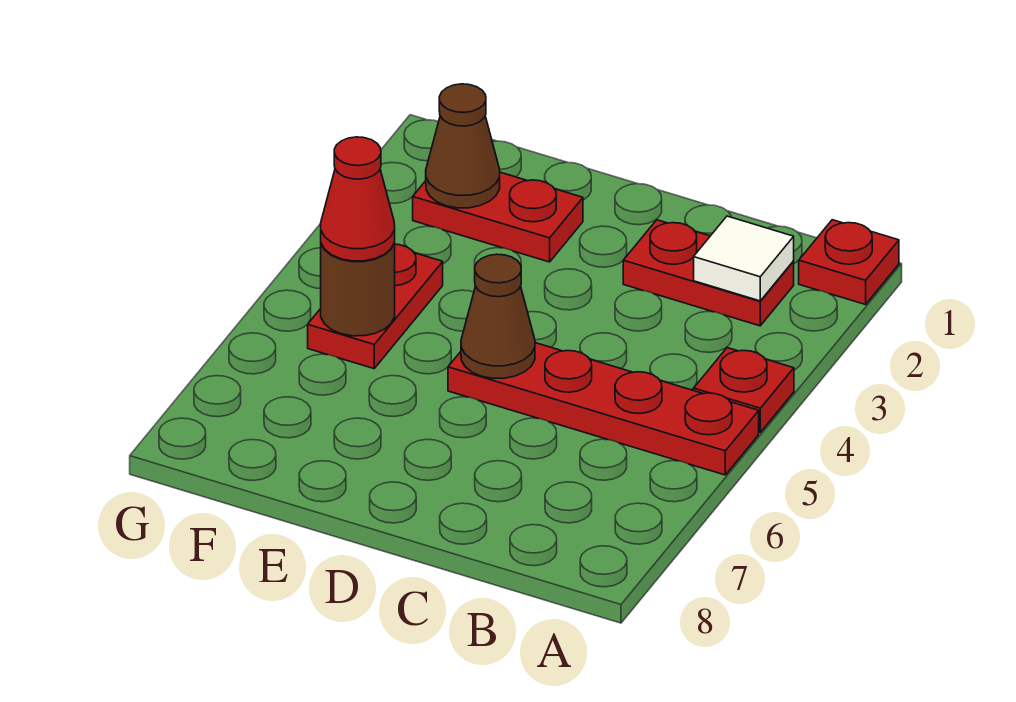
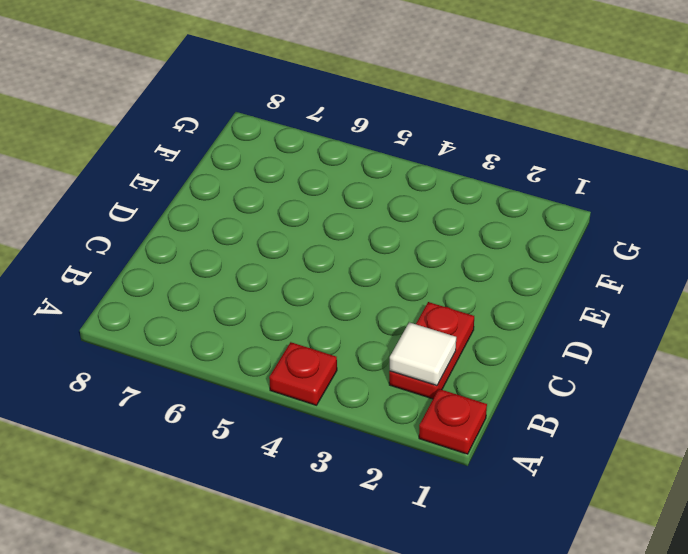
none -> red 1x4 plate [448,343,759,475]
none -> red 1x2 plate [413,172,583,262]

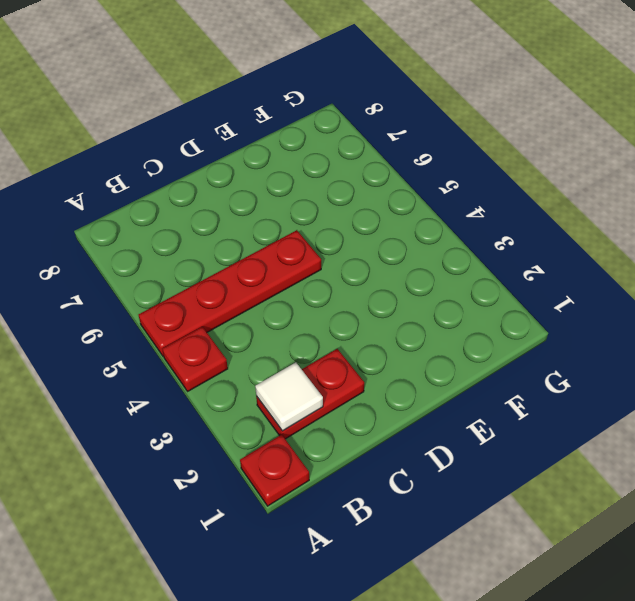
none -> red 1x2 plate [413,172,583,262]
none -> red 1x2 plate [308,244,443,369]

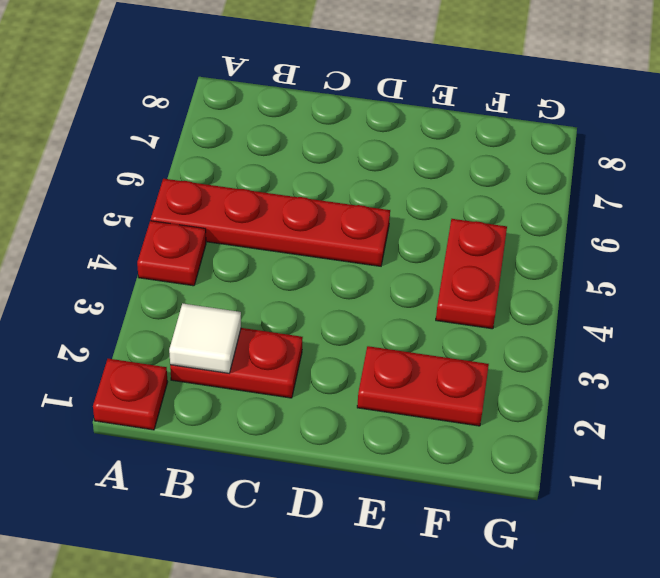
none -> brown 1x1 cone [461,254,535,378]
none -> brown 1x1 cone [426,84,500,208]

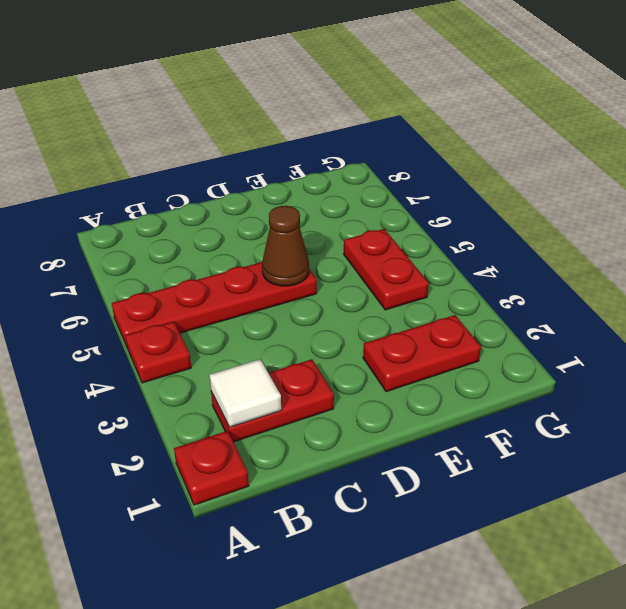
none -> brown 1x1 cone [426,84,500,208]
none -> brown 1x1 round brick [321,242,395,336]

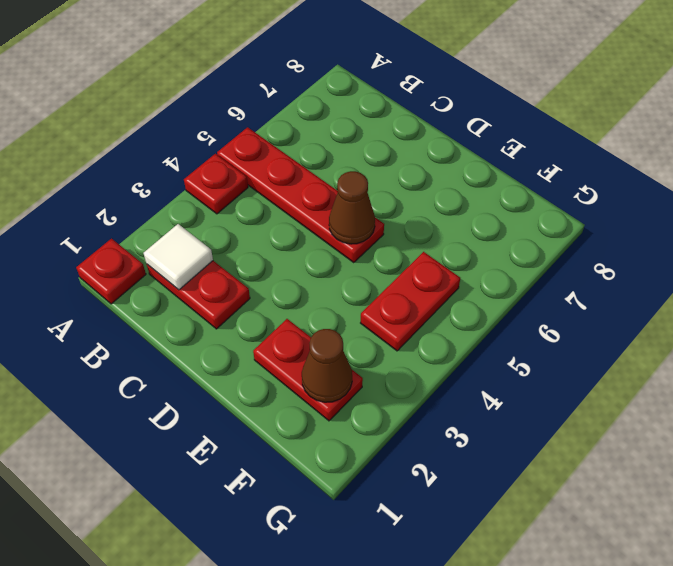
none -> brown 1x1 round brick [321,242,395,336]
none -> red 1x1 cone [321,137,395,261]

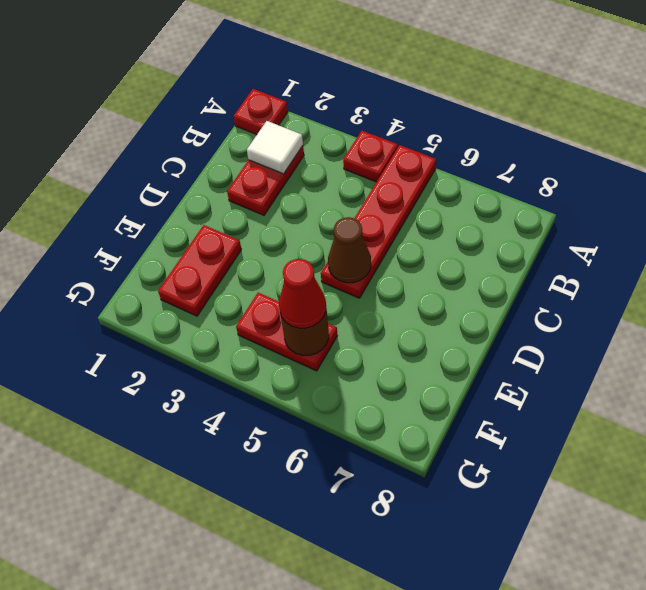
none -> brown 1x1 cone [426,84,500,208]

